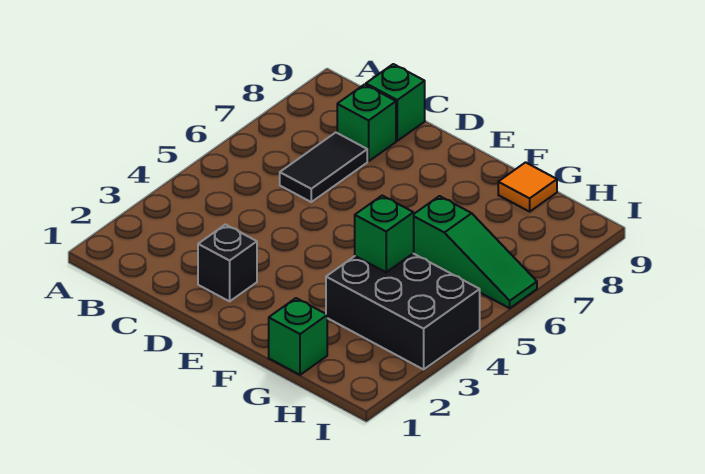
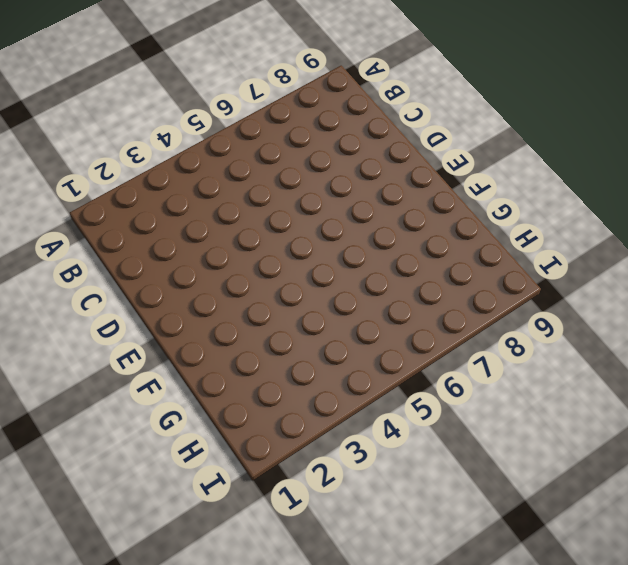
none -> black 1x2 tile [280,133,367,202]
none -> green 1x1 brick [337,84,396,161]

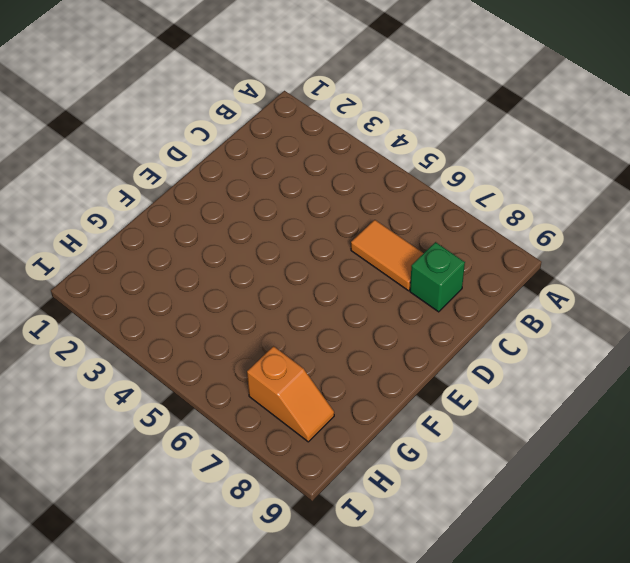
orange 1x2 tile [351,220,424,291] -> black 1x2 tile [280,133,367,202]
orange 1x2 slope [247,346,334,442] -> none
none -> green 1x1 brick [366,64,425,141]
none -> black 1x1 brick [198,225,257,301]

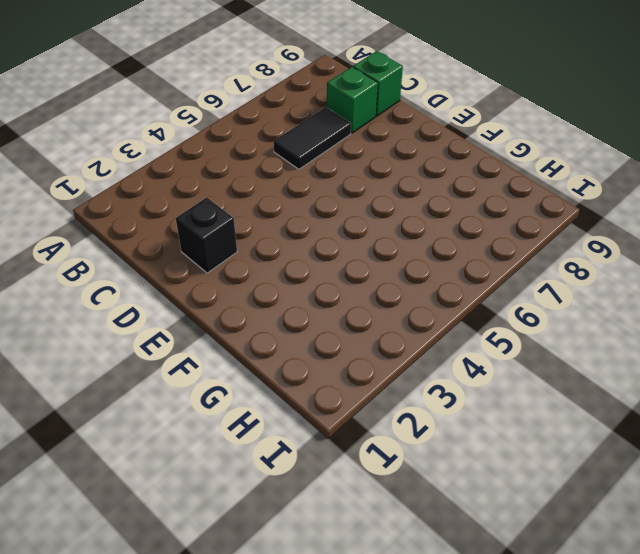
none -> green 1x1 brick [269,298,327,375]
none -> black 2x3 brick [326,253,480,369]

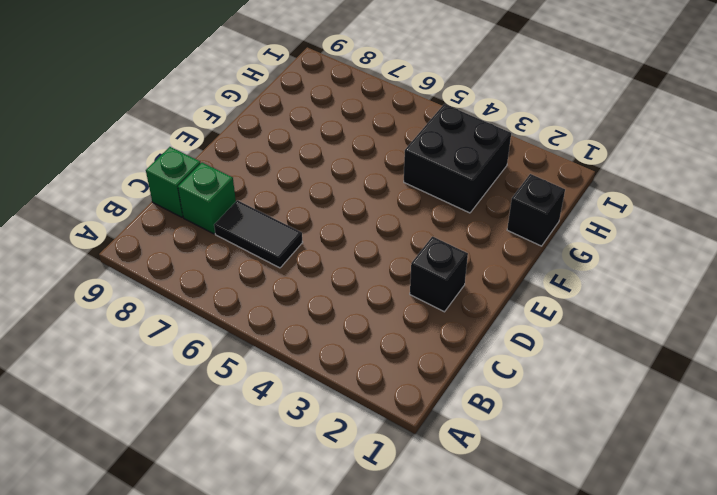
black 1x1 brick [507,174,565,246] -> green 1x1 brick [269,298,327,375]
black 2x2 brick [404,104,511,213] -> black 2x3 brick [326,253,480,369]
none -> green 1x3 slope [414,196,537,308]
none -> orange 1x1 tile [498,162,557,212]

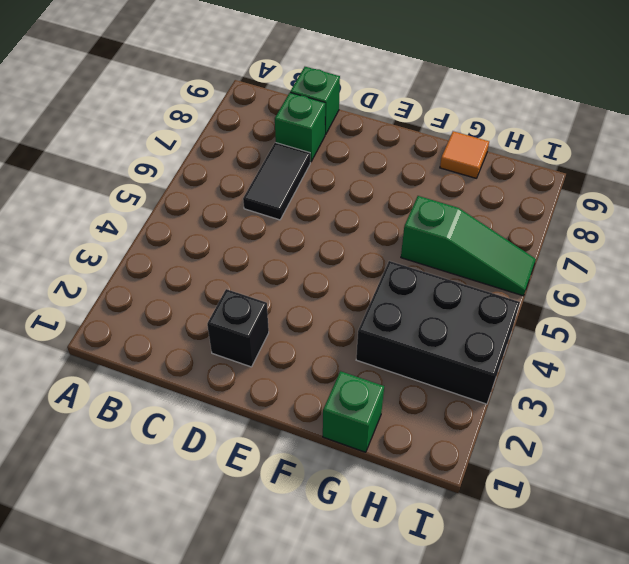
none -> green 1x1 brick [355,196,414,272]

